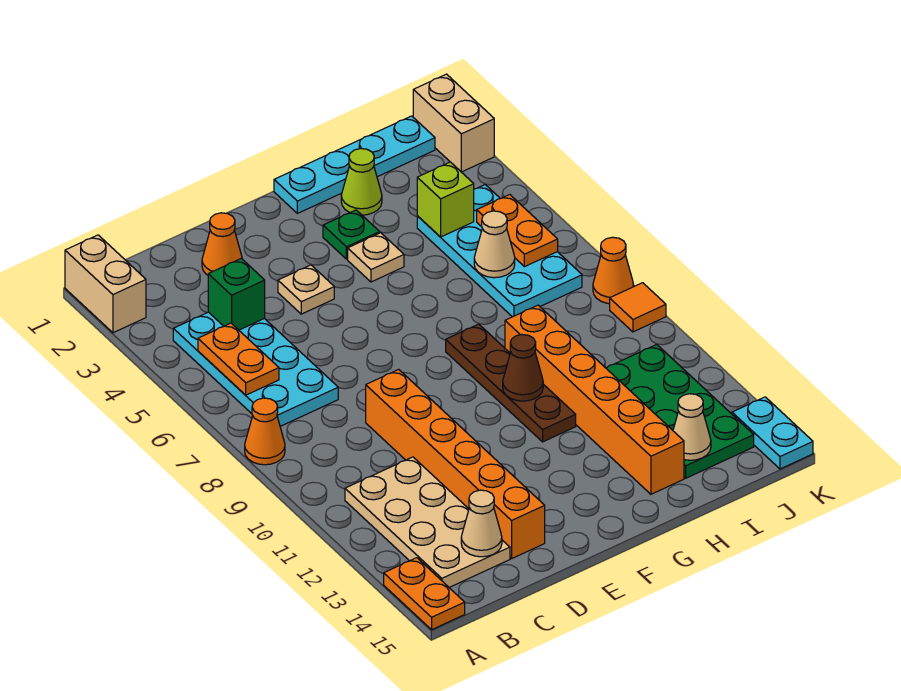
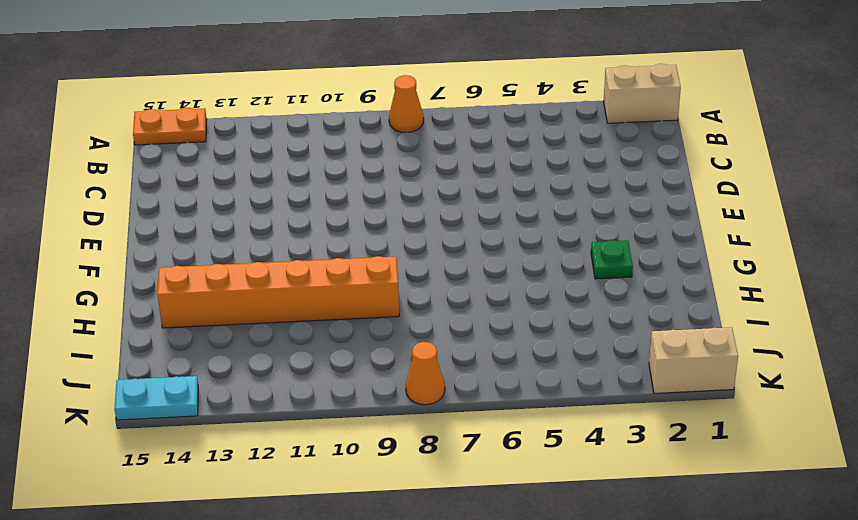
none -> cyan 2x4 plate [173,312,338,426]
none -> tan 2x4 plate [345,457,510,587]
none -> orange 1x1 cone [202,213,242,275]

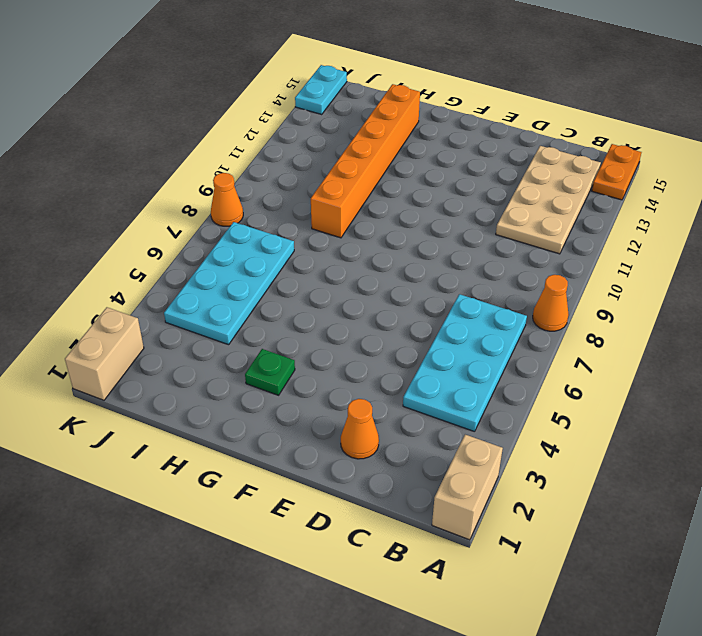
none -> orange 1x6 brick [366,370,545,559]
none -> tan 1x1 plate [278,265,334,314]
none -> cyan 1x4 plate [274,116,435,213]

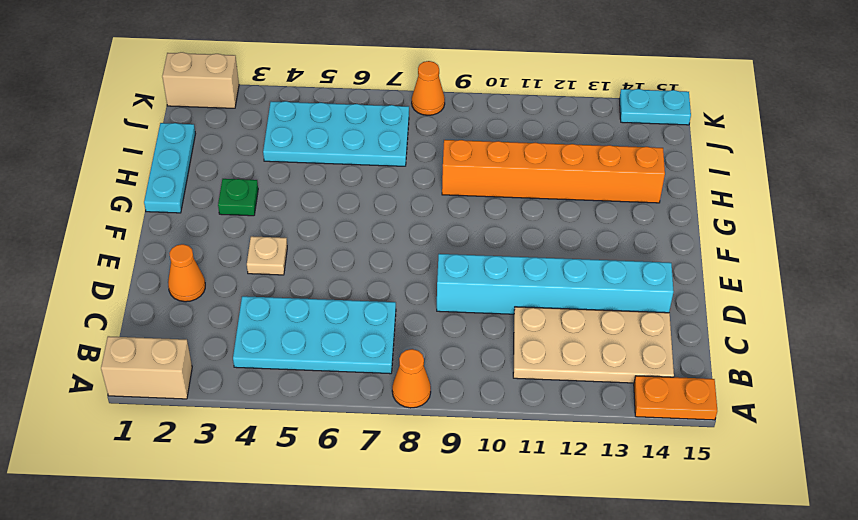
cyan 1x6 brick [437,254,674,314] -> orange 1x6 brick [366,370,545,559]
cyan 1x3 plate [144,123,195,213] -> cyan 1x4 plate [274,116,435,213]
none -> tan 1x1 plate [348,233,404,282]
none -> brown 1x4 plate [446,324,576,442]
none -> lime 1x1 cone [341,149,382,215]

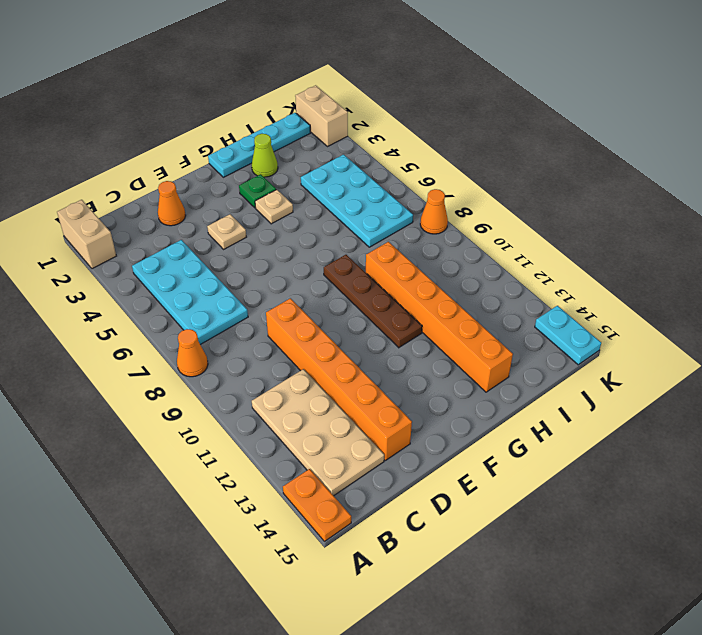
none -> green 2x4 plate [606,345,754,478]
none -> orange 1x1 tile [610,283,666,332]
none -> orange 1x2 plate [198,323,279,395]

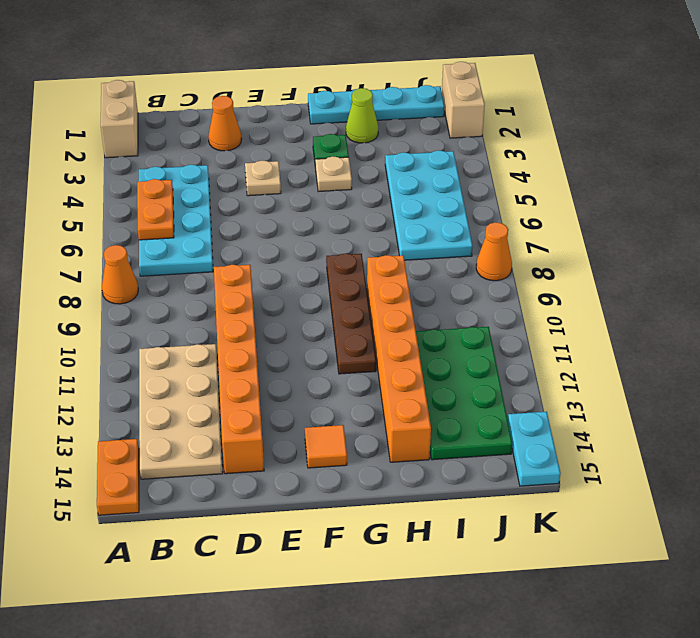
orange 1x1 tile [305,425,347,468] -> orange 1x1 tile moved to [610,283,666,332]
none -> green 1x1 brick [208,258,265,330]
none -> tan 1x1 cone [461,490,502,557]
none -> brown 1x1 cone [503,335,543,401]

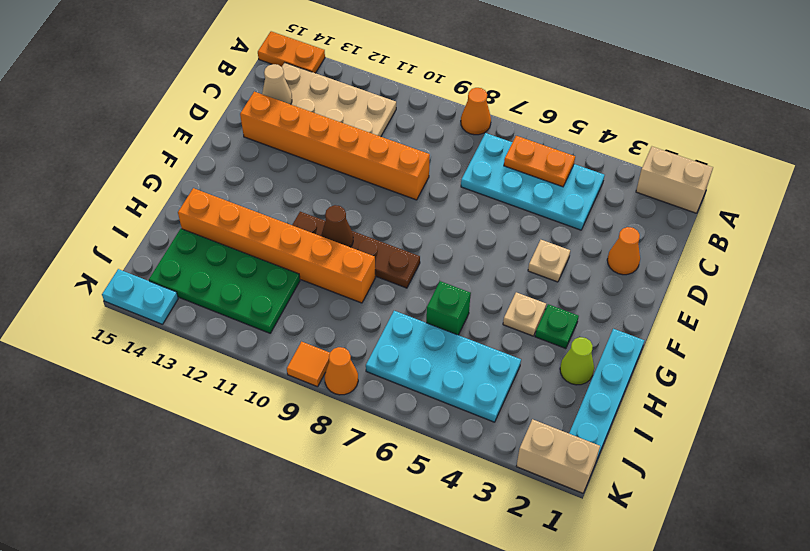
green 1x1 brick [426,281,471,335] -> green 1x1 brick moved to [208,258,265,330]
none -> lime 1x1 brick [417,162,474,237]
none -> tan 1x1 cone [474,211,515,278]
none -> tan 1x1 cone [673,394,711,460]

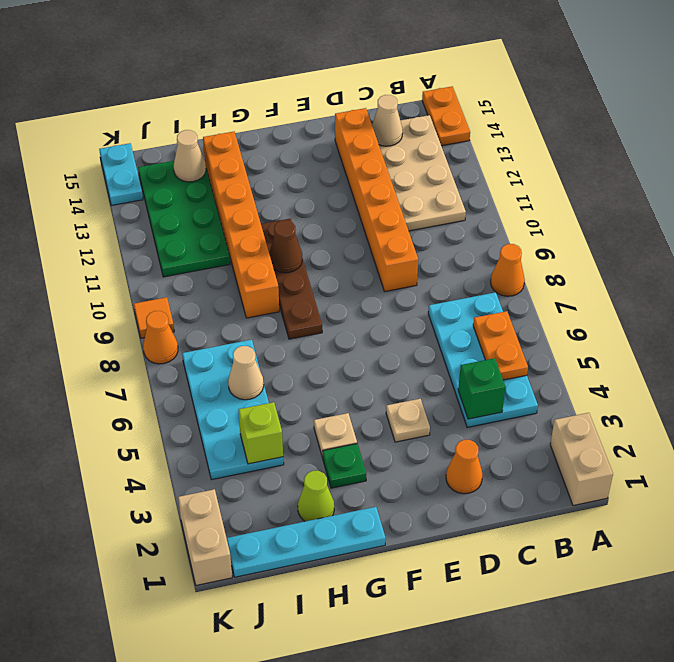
none -> orange 1x2 plate [477,195,558,267]

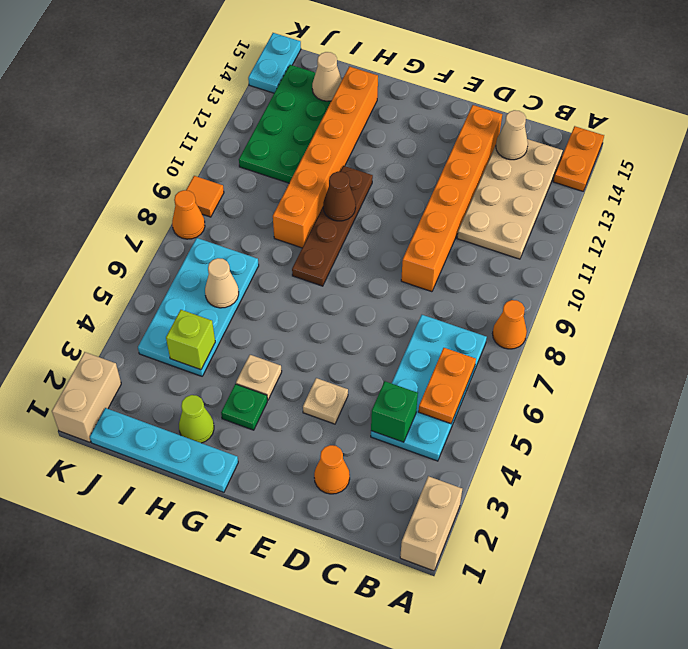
none -> orange 1x2 plate [477,195,558,267]

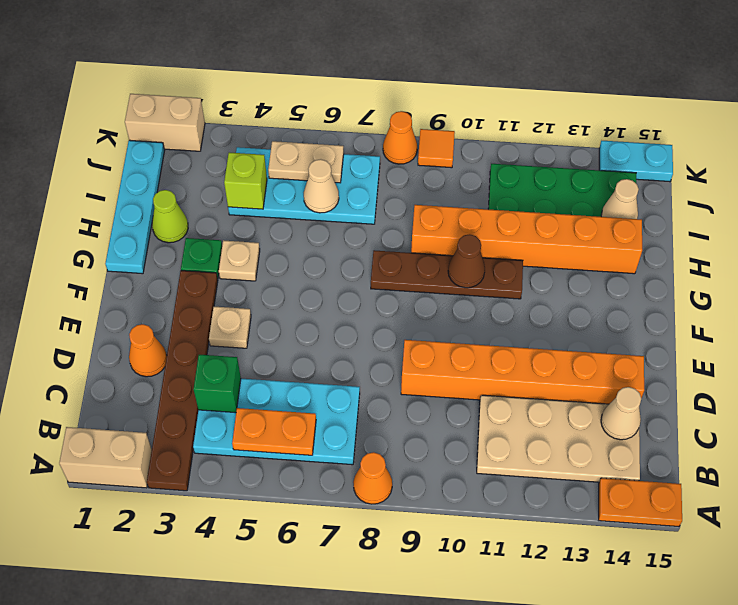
brown 1x6 plate [147,271,218,491] -> none
tan 1x2 plate [268,141,344,183] -> orange 1x2 plate [477,195,558,267]

